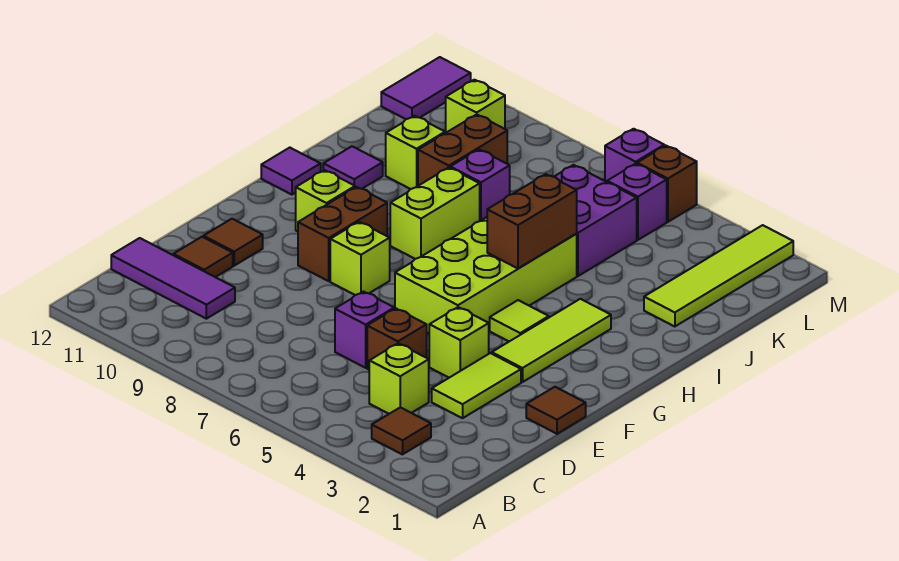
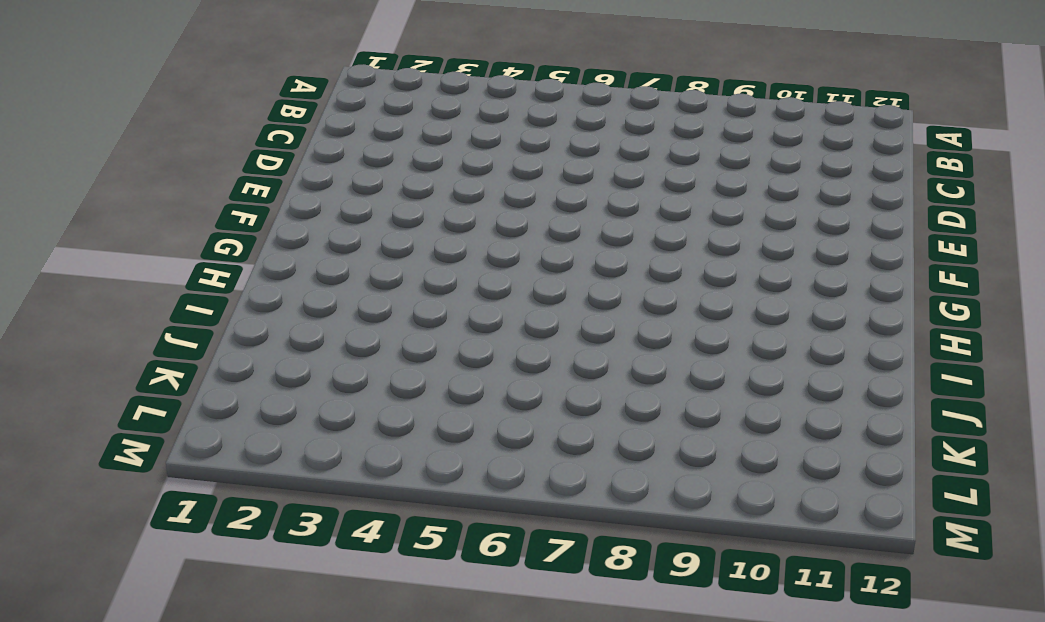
none -> brown 1x1 tile [372,407,431,455]
none -> lime 1x1 brick [369,343,429,414]
none -> purple 1x3 tile [111,238,235,319]
none -> lime 1x2 tile [432,353,521,418]

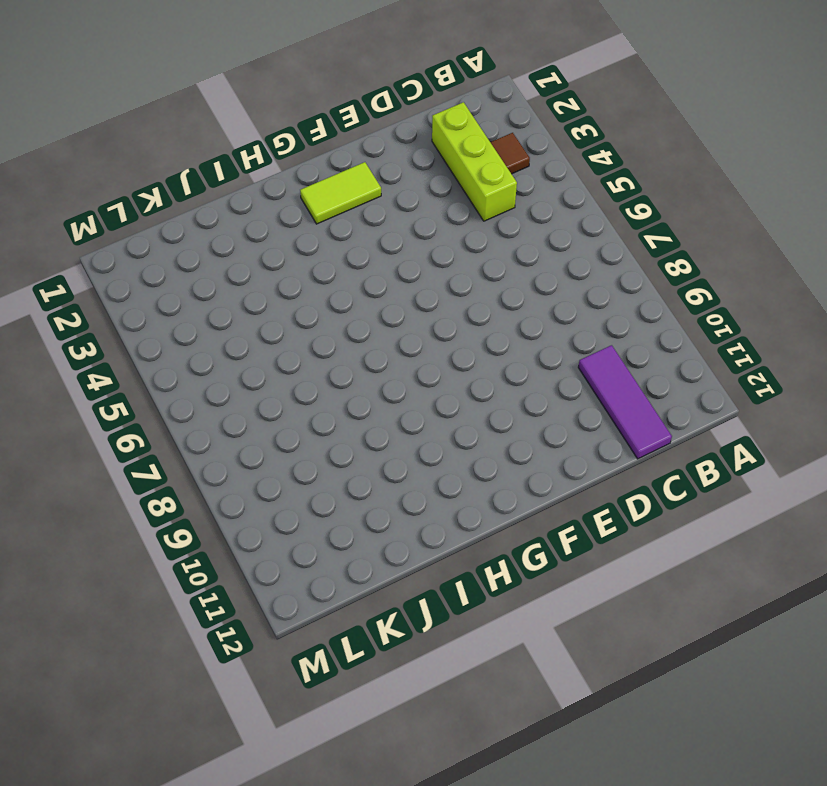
lime 1x3 brick [432,102,517,221] -> lime 1x1 brick [369,343,429,414]
lime 1x2 tile [300,162,381,224] -> lime 1x2 tile moved to [432,353,521,418]
none -> brown 1x1 brick [367,308,427,370]
none -> purple 1x1 brick [335,292,394,368]
none -> brown 1x1 tile [173,237,233,277]
none -> brown 1x1 tile [526,387,586,434]

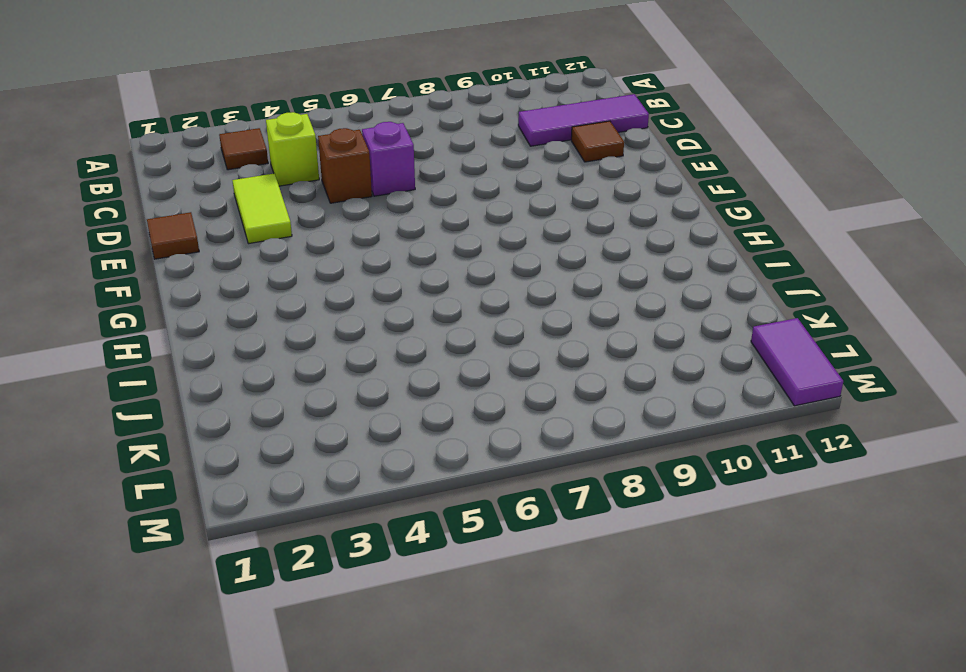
none -> lime 1x1 brick [429,307,489,378]
none -> brown 1x1 tile [203,219,263,266]
none -> lime 1x3 tile [492,299,611,382]
none -> lime 2x4 brick [395,217,577,333]

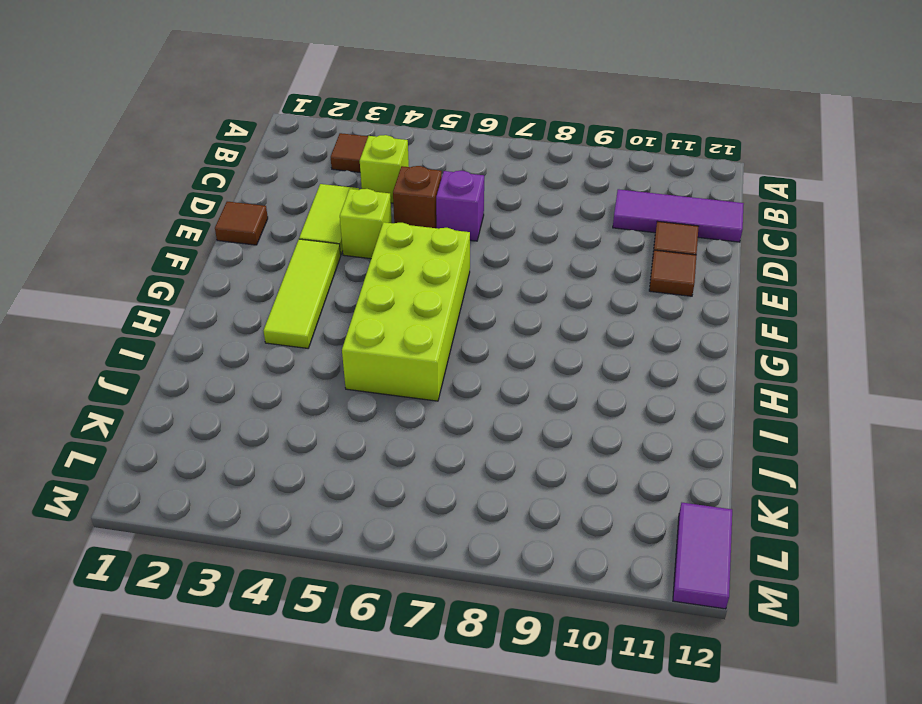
none -> lime 1x1 brick [330,222,390,295]
none -> brown 1x2 brick [298,187,387,281]
none -> lime 1x1 tile [490,300,549,341]
none -> lime 1x1 brick [296,170,355,231]

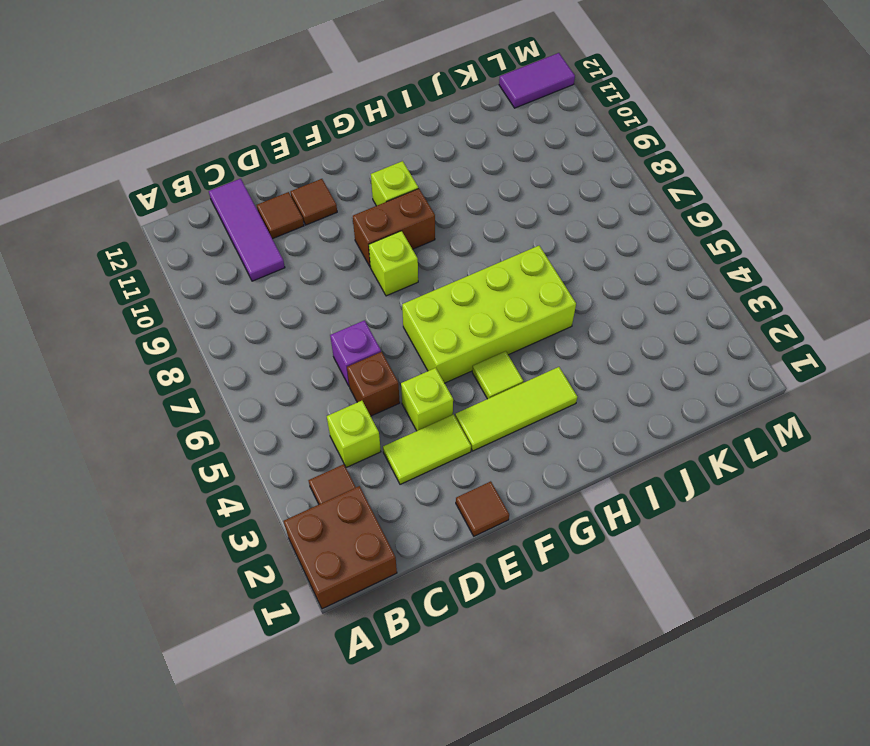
brown 2x2 brick [283,486,397,609] -> none
none -> lime 1x2 brick [390,168,480,259]
none -> purple 1x1 tile [261,148,321,195]
none -> purple 1x1 tile [323,146,383,189]
none -> lime 1x4 tile [644,225,793,327]

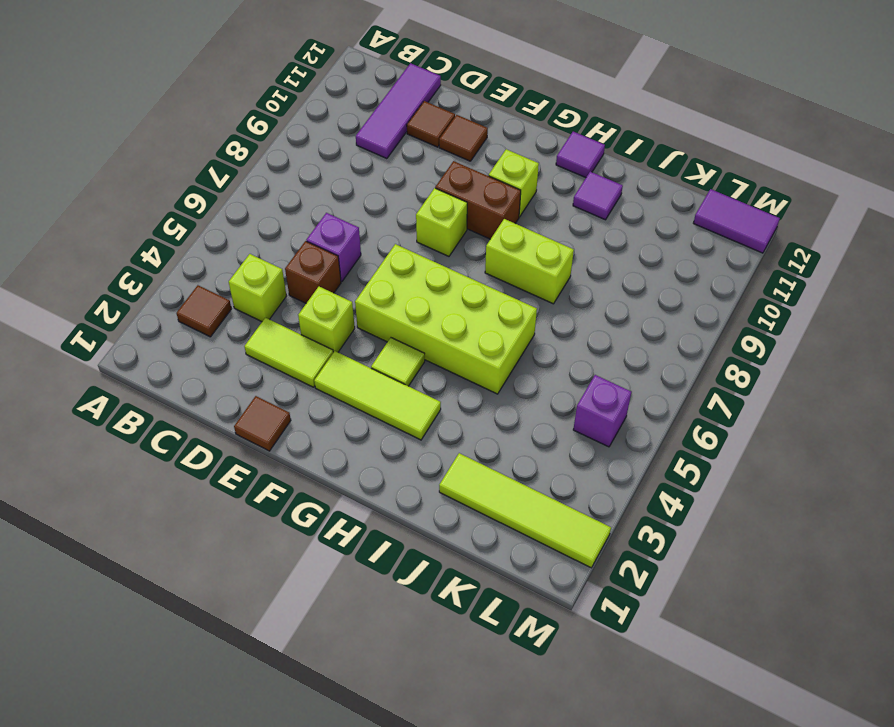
none -> purple 2x2 brick [554,165,637,276]
none -> purple 1x1 brick [450,150,510,221]
none -> brown 1x2 brick [418,114,507,186]
none -> lime 1x1 brick [386,116,445,189]

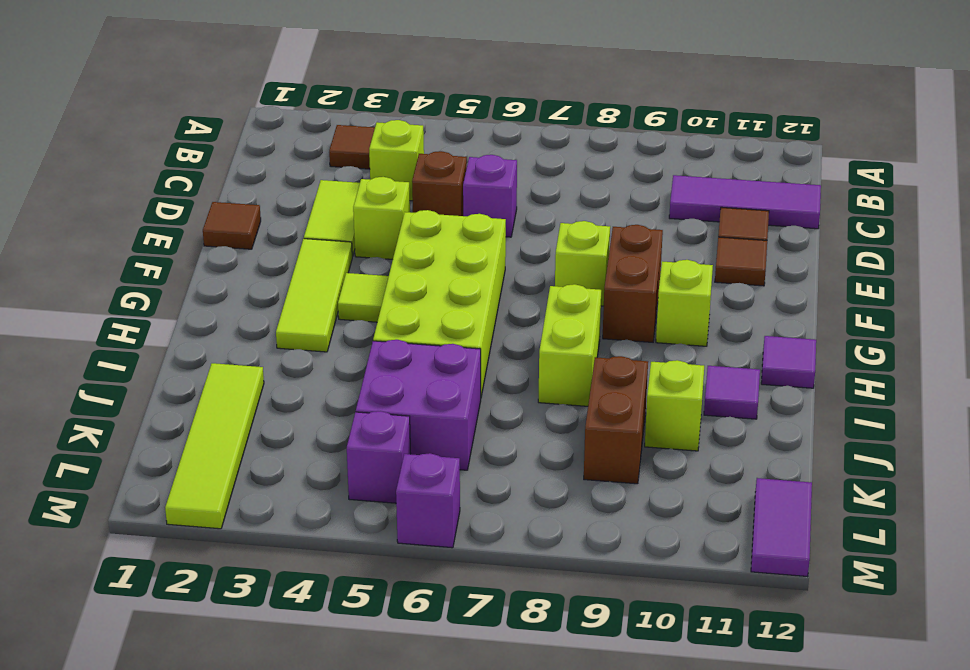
none -> purple 1x1 brick [450,150,510,221]
none -> lime 1x1 brick [446,80,505,133]
none -> brown 1x1 brick [637,146,697,222]
none -> brown 1x2 brick [487,174,577,269]

